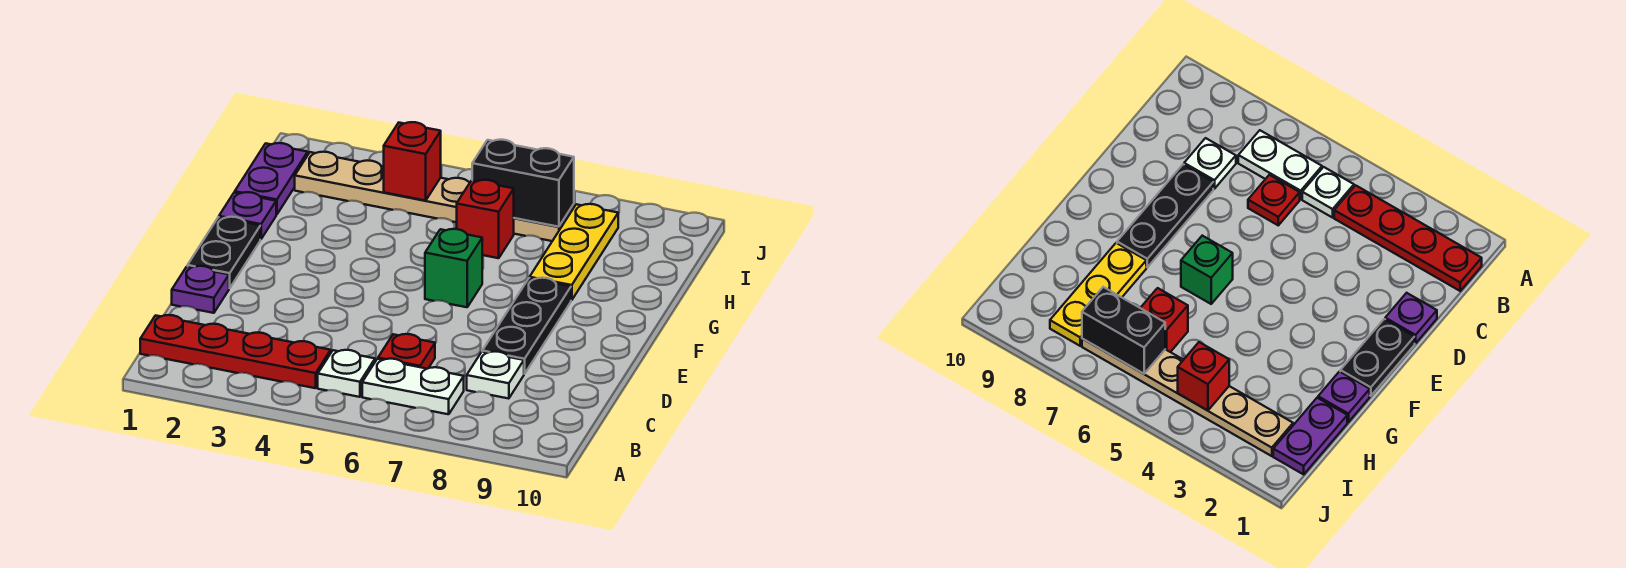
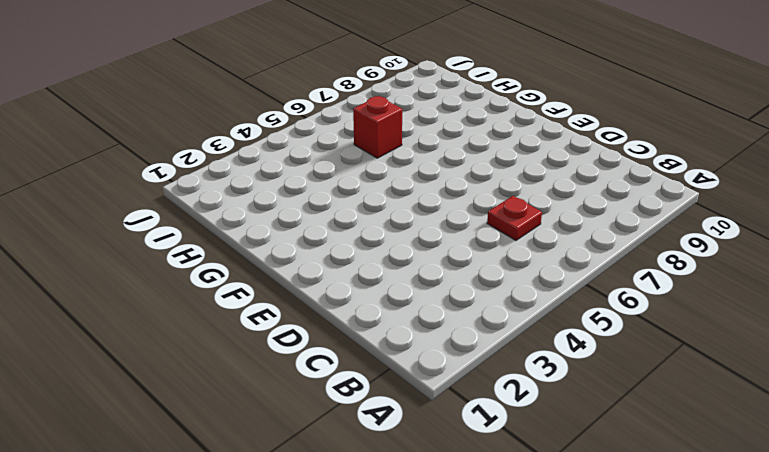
none -> red 1x4 plate [140,315,331,388]
none -> white 1x1 plate [318,350,375,397]
none -> white 1x2 plate [362,359,464,414]

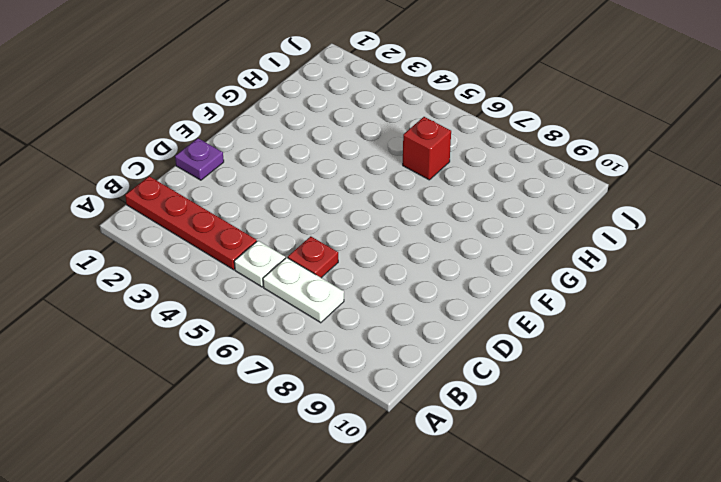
none -> white 1x1 plate [467,351,524,399]
none -> black 1x3 plate [482,278,571,374]
none -> black 1x2 plate [188,217,260,288]

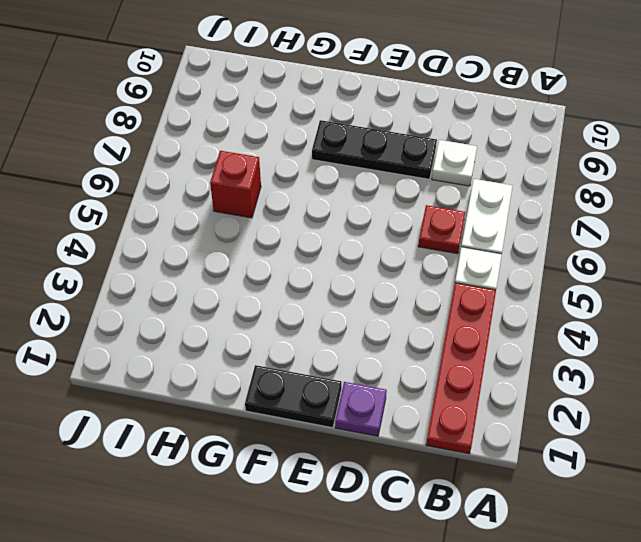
none -> green 1x1 brick [425,229,482,307]
none -> purple 1x1 plate [219,192,276,239]
none -> yellow 1x3 plate [530,204,618,300]

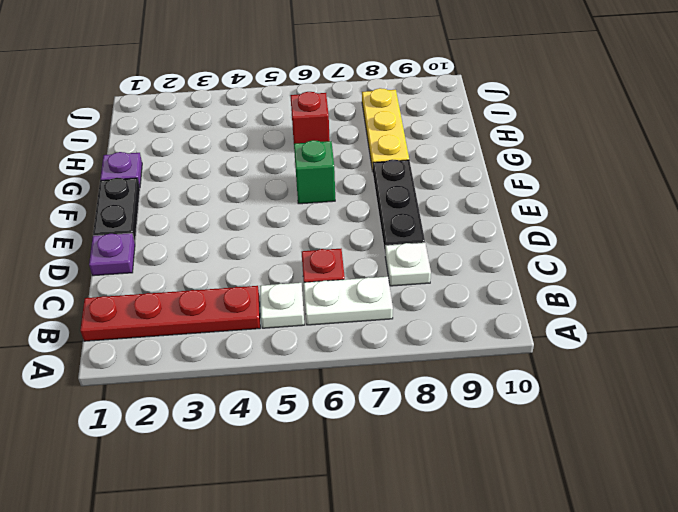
none -> purple 1x2 plate [235,143,308,215]
none -> tan 1x6 plate [295,152,574,241]
none -> red 1x1 brick [384,122,441,201]

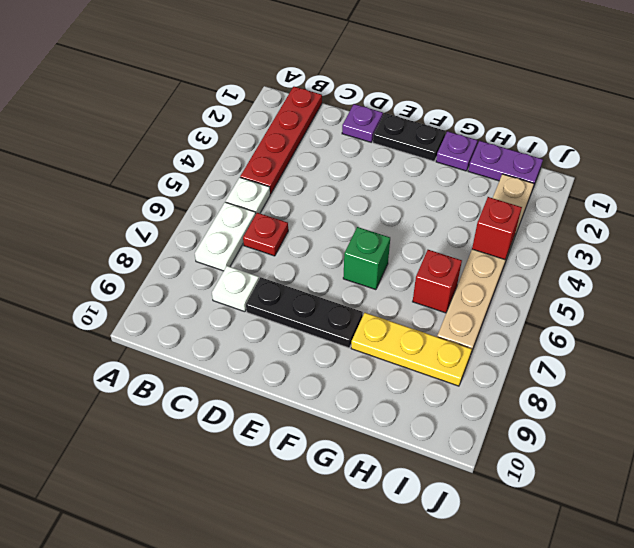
none -> black 1x2 brick [472,140,574,227]

